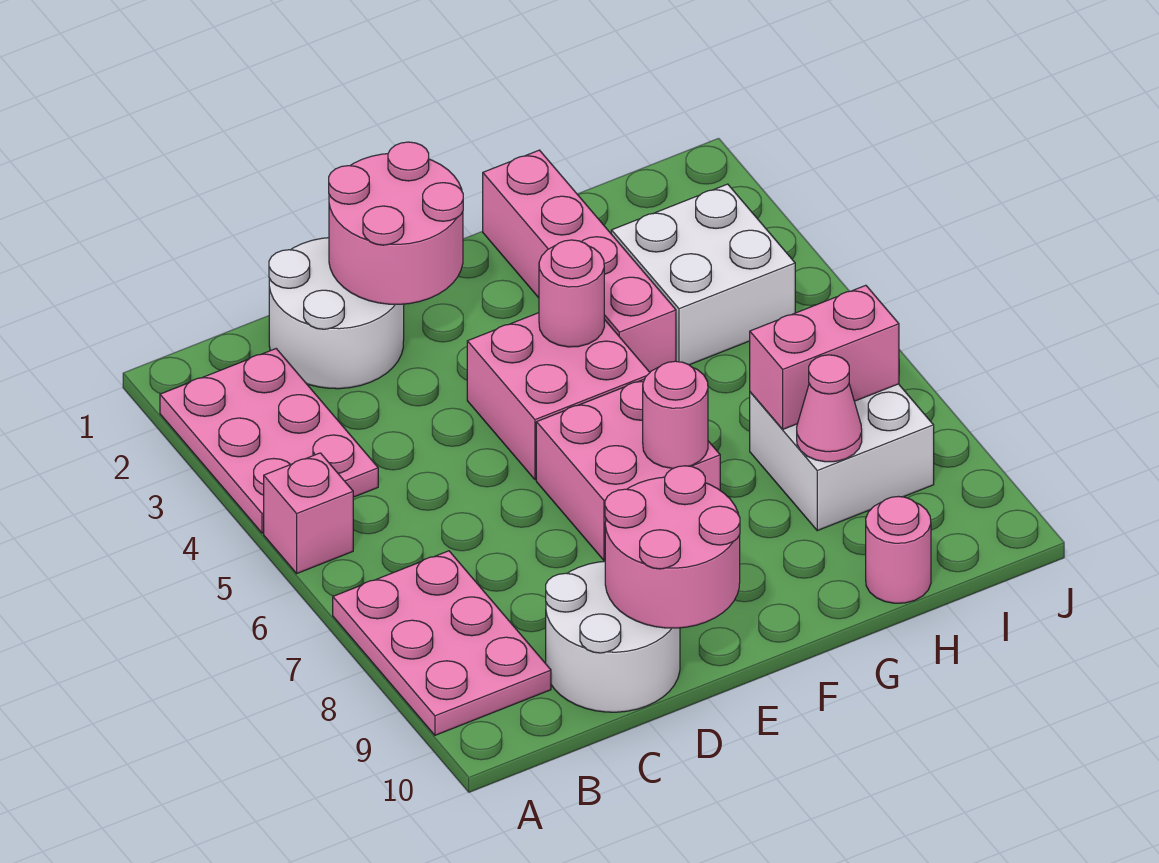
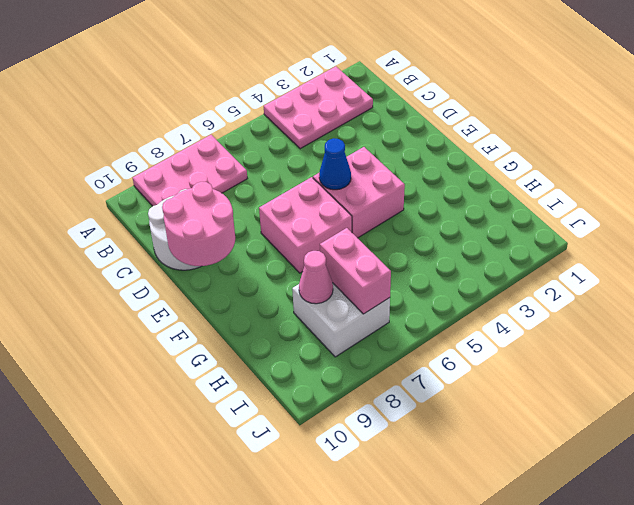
blue 1x1 cone [319,138,351,190] -> none
none -> pink 1x1 brick [264,453,353,573]
none -> white 2x2 round brick [269,238,404,389]
none -> pink 1x4 brick [483,150,676,372]

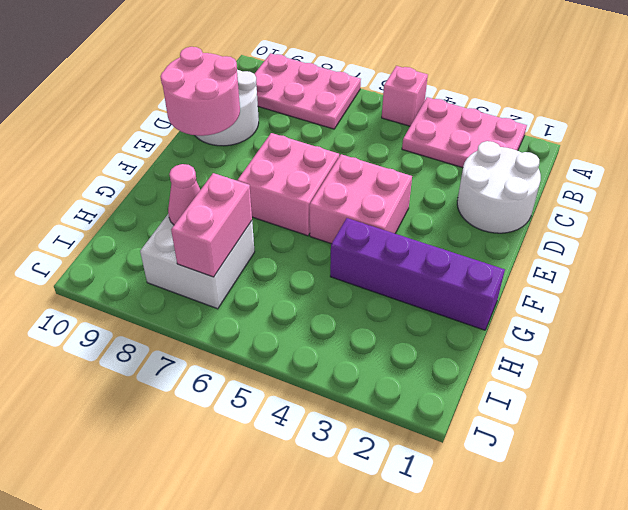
purple 1x4 brick [330,218,505,330] -> pink 1x4 brick [483,150,676,372]
none -> white 2x2 brick [611,184,795,365]
none -> pink 1x1 round brick [866,496,931,603]
none -> pink 2x2 round brick [329,142,463,304]

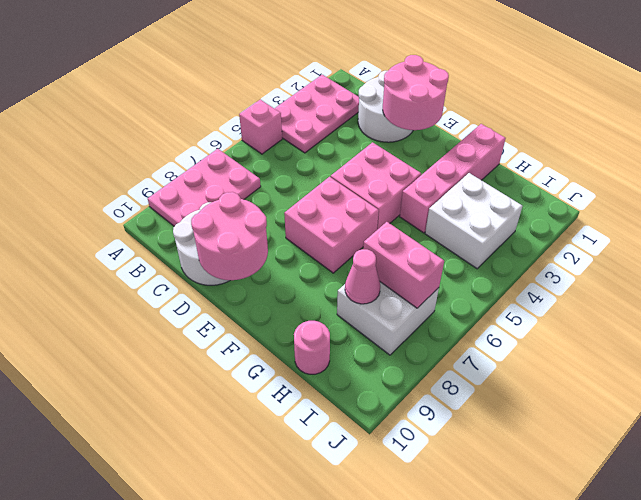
none -> pink 1x1 round brick [539,240,604,347]
none -> pink 1x1 round brick [643,361,708,468]

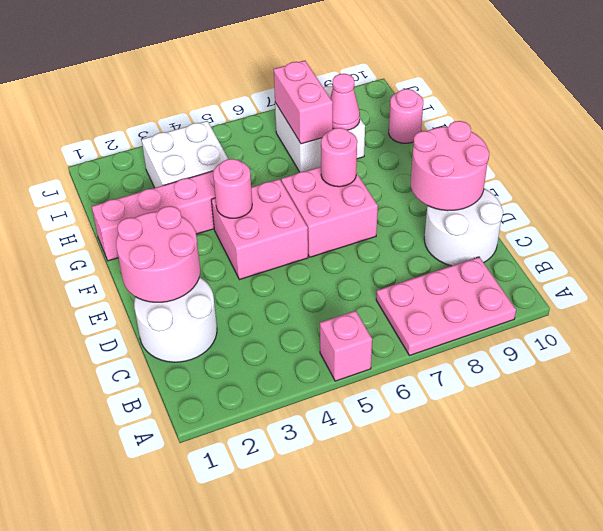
none -> pink 2x3 plate [160,349,378,533]

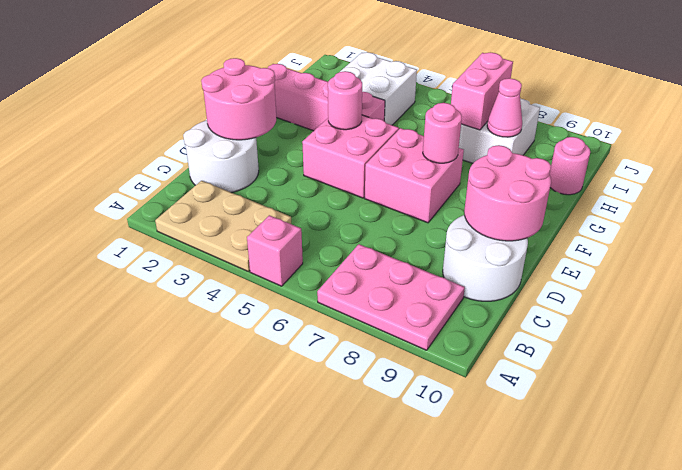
tan 2x3 plate [155,181,291,272] -> pink 2x3 plate [160,349,378,533]

